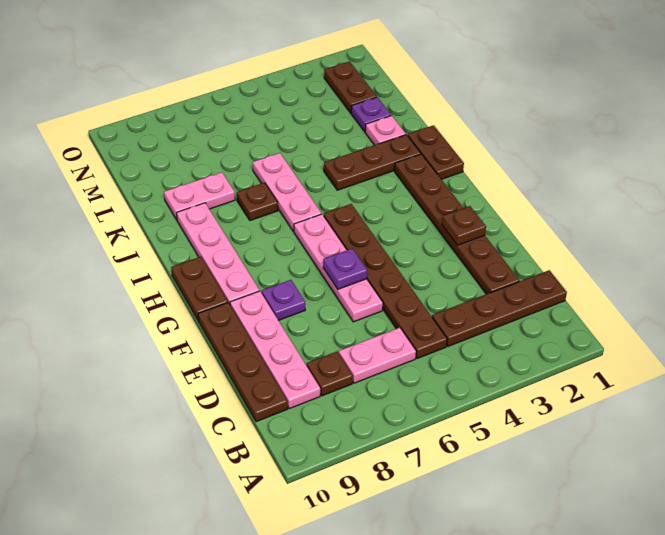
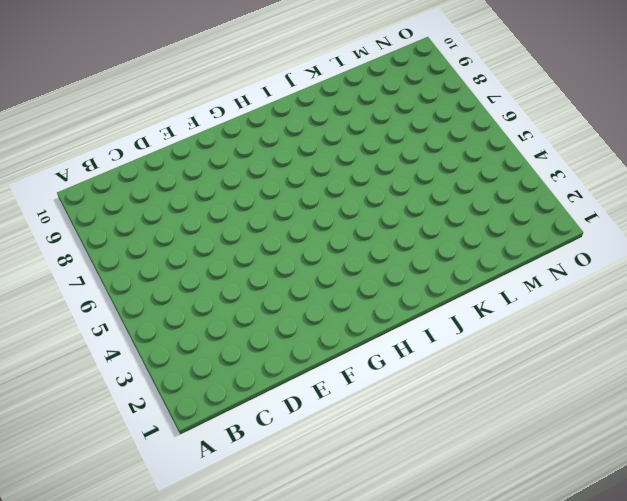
none -> brown 1x4 plate [432,270,567,346]
none -> brown 1x6 plate [324,204,447,359]
none -> pink 1x2 plate [339,328,416,383]

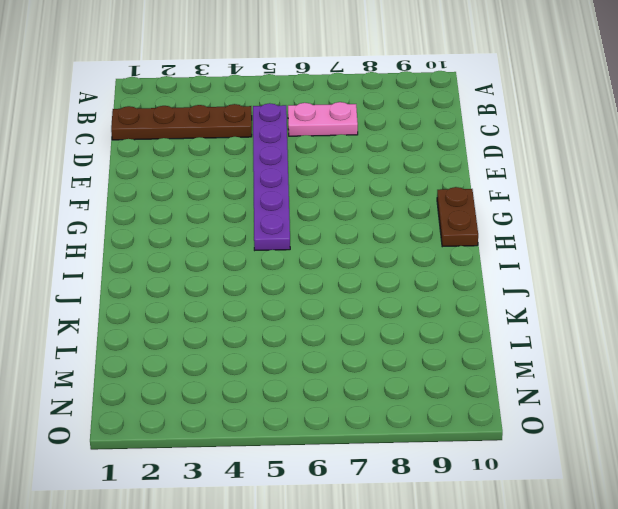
purple 1x6 plate [253,103,290,250] -> brown 1x6 plate [324,204,447,359]
none -> brown 1x1 plate [307,352,353,396]
none -> pink 1x4 plate [230,291,320,409]
none -> brown 1x4 plate [198,303,288,422]

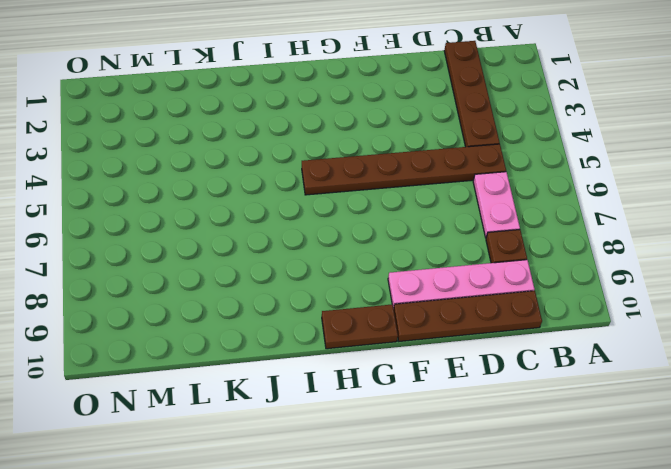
none -> brown 1x6 plate [395,154,519,294]
none -> pink 1x4 plate [294,214,383,322]
none -> purple 1x1 plate [262,280,305,320]

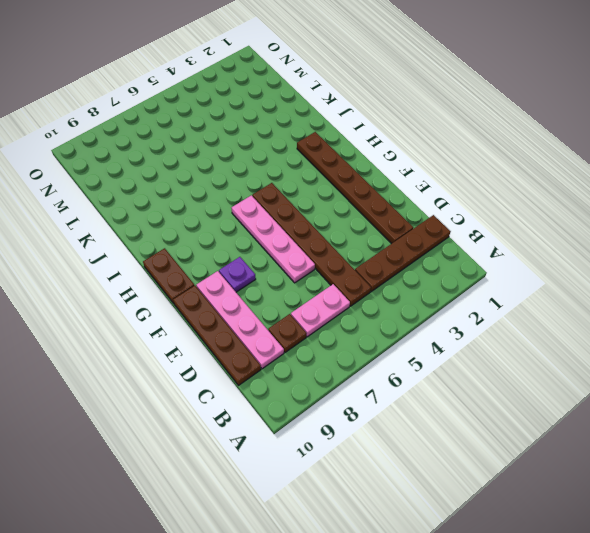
none -> pink 1x4 plate [177,203,259,304]
none -> brown 1x2 plate [408,125,464,179]
none -> pink 1x3 plate [253,153,321,232]

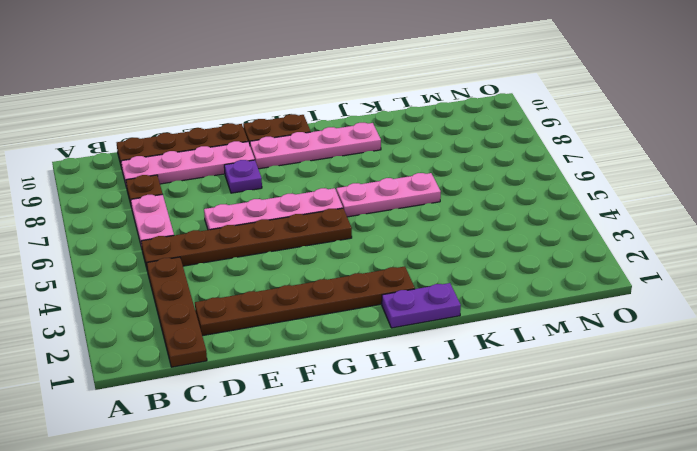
purple 1x2 plate [382,283,461,328] -> brown 1x2 plate [408,125,464,179]
none -> brown 1x3 plate [324,135,421,190]
none -> brown 1x1 plate [237,183,278,221]
none -> pink 1x1 plate [365,116,406,145]

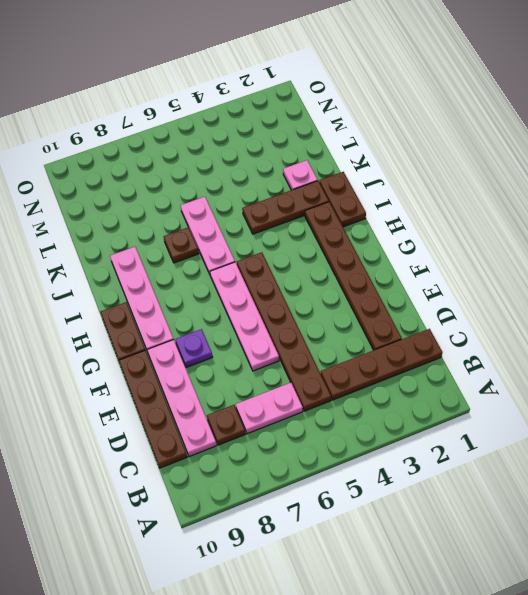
none -> pink 1x2 plate [164,172,235,220]
none -> purple 1x1 plate [351,97,391,132]
none -> brown 1x2 plate [324,61,377,113]

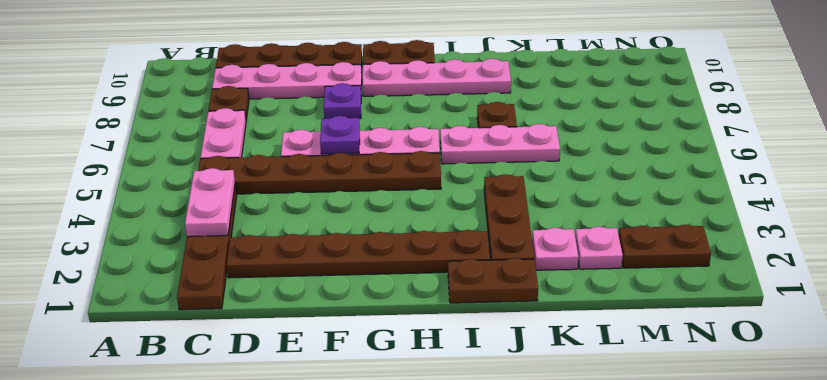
pink 1x2 plate [185,168,235,237] -> pink 1x2 plate moved to [164,172,235,220]
pink 1x1 plate [575,227,623,269] -> purple 1x1 plate [351,97,391,132]
none -> brown 1x1 plate [442,206,486,245]

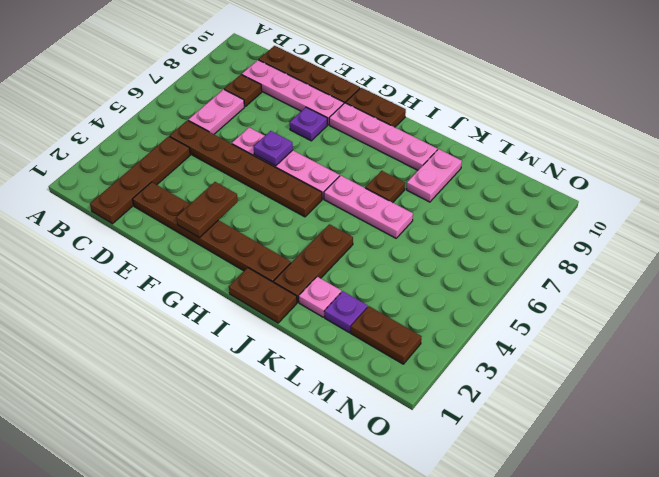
brown 1x2 plate [176,182,238,238] -> brown 1x1 plate [442,206,486,245]

